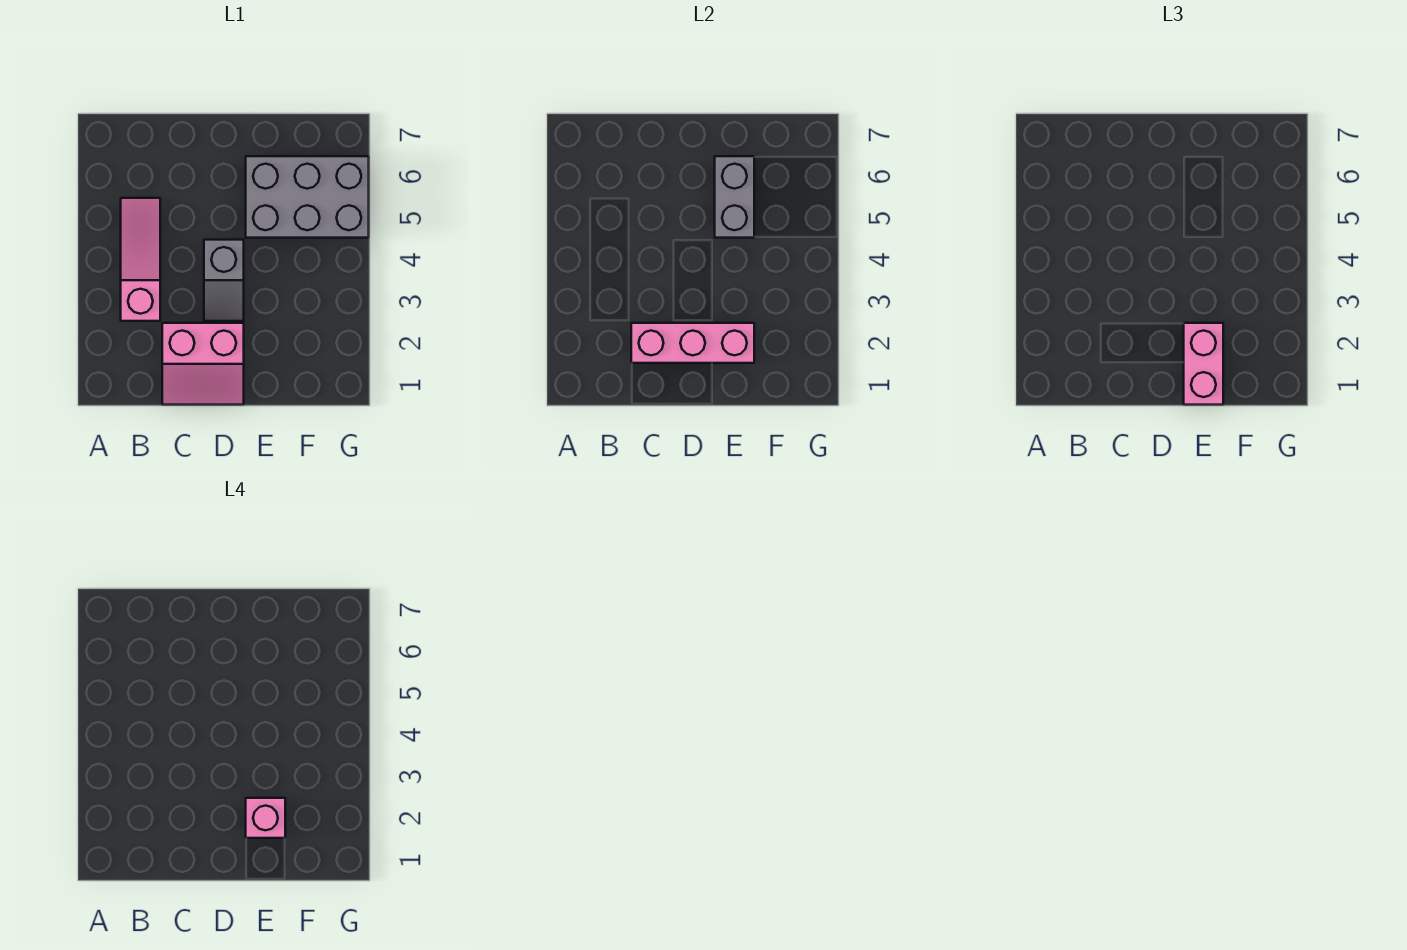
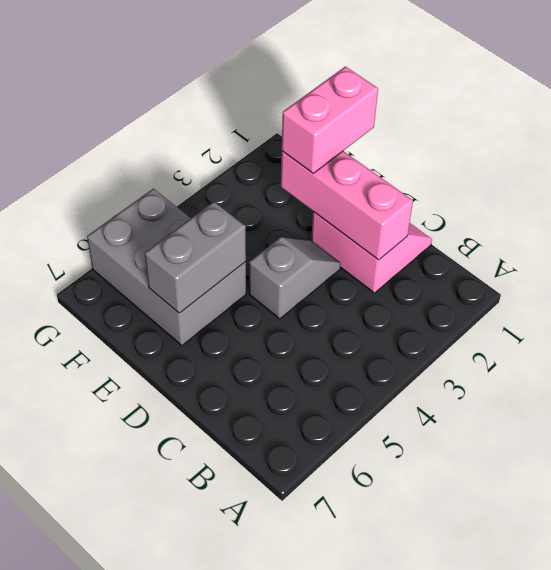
none -> pink 1x3 slope [121,198,160,321]
none -> pink 1x1 brick [246,798,285,838]

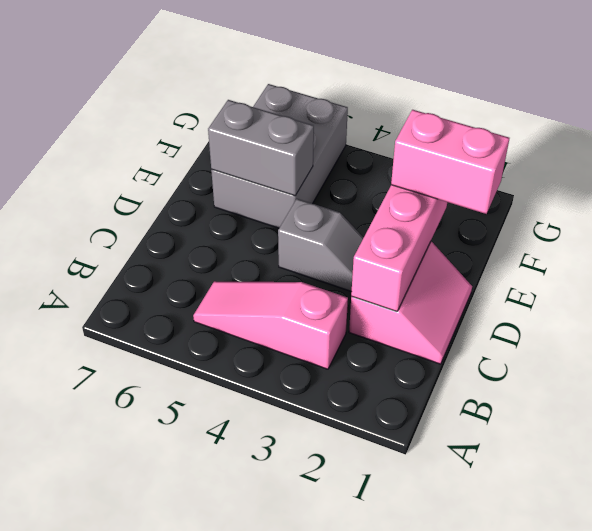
none -> pink 1x1 brick [246,798,285,838]

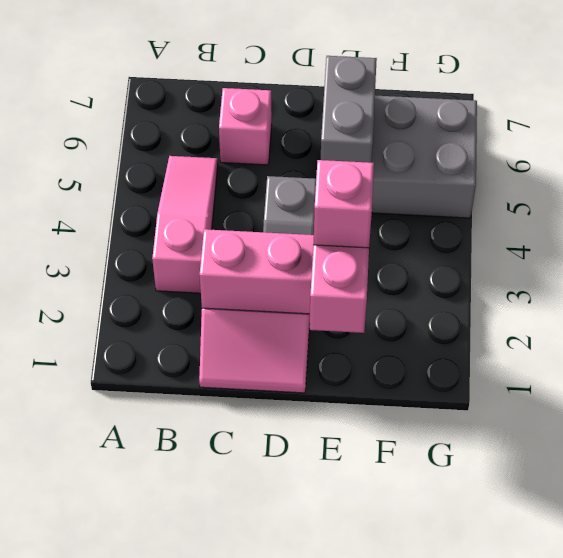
pink 1x1 brick [219,88,272,165] -> none

